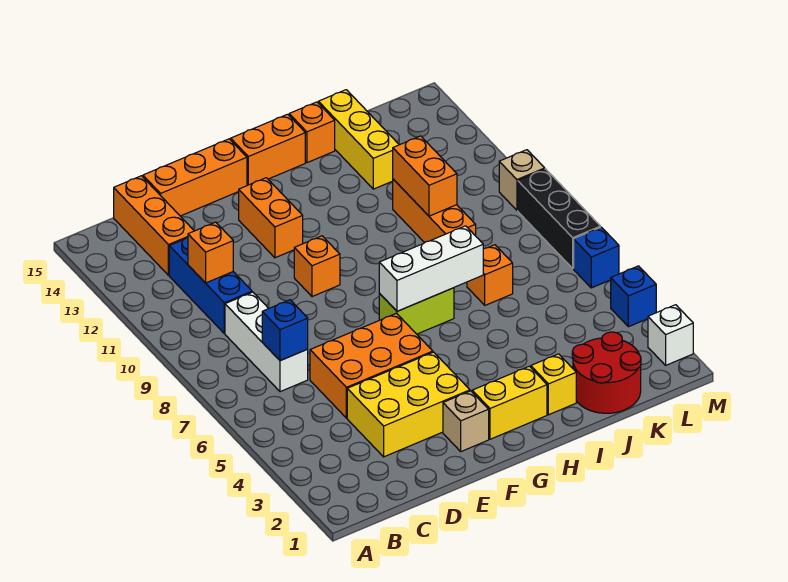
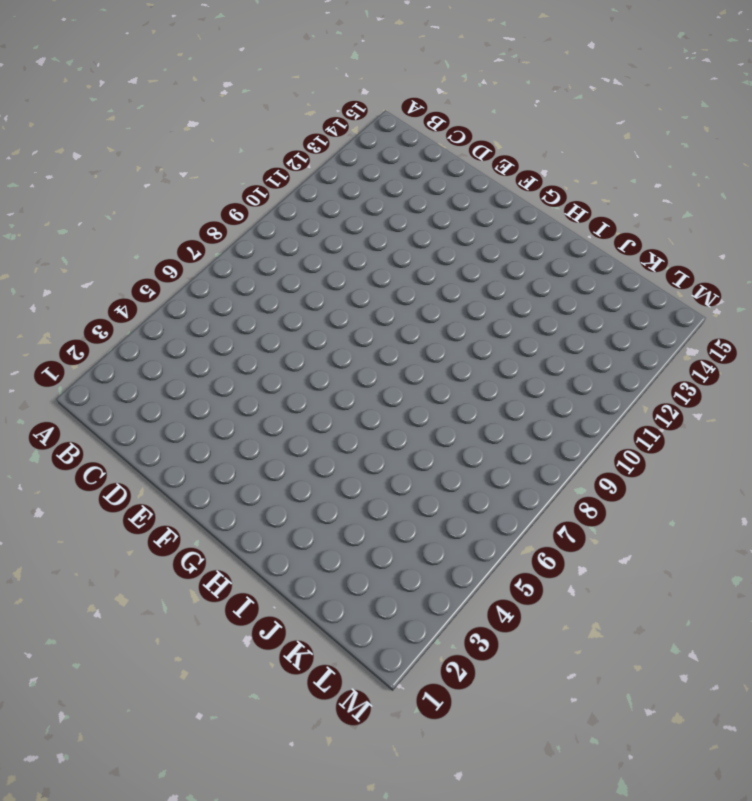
none -> white 1x3 brick [225,292,308,392]
none -> blue 1x3 brick [169,237,252,333]
none -> orange 1x3 brick [114,176,194,275]

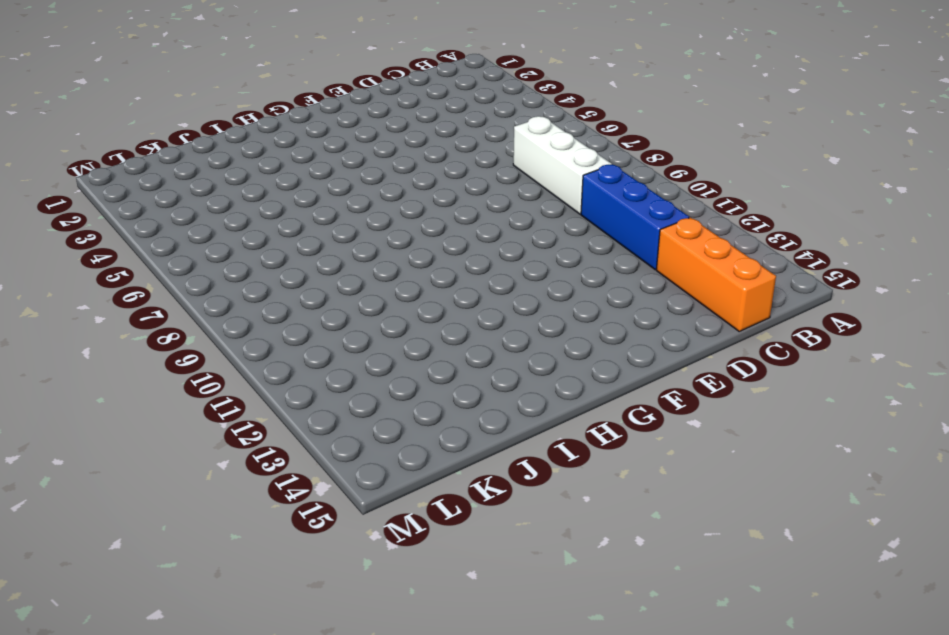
none -> yellow 2x3 brick [347,352,470,457]
none -> orange 2x3 brick [310,313,433,418]
none -> orange 1x3 brick [143,139,247,216]

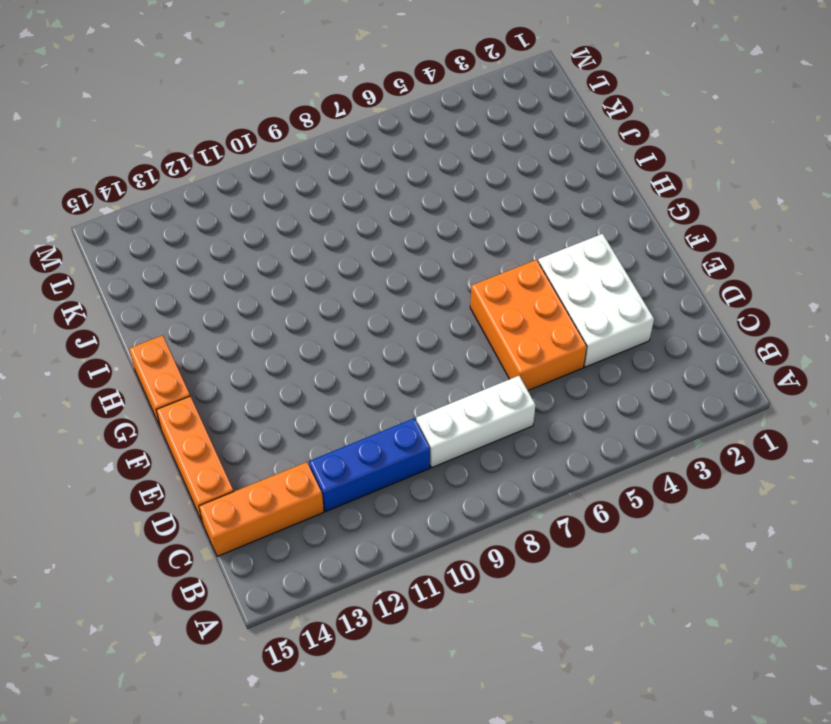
white 2x3 brick [538,234,654,367] -> yellow 2x3 brick [347,352,470,457]
none -> tan 1x1 brick [443,391,489,451]
none -> orange 1x1 brick [294,236,340,297]
none -> orange 1x2 brick [239,178,303,258]

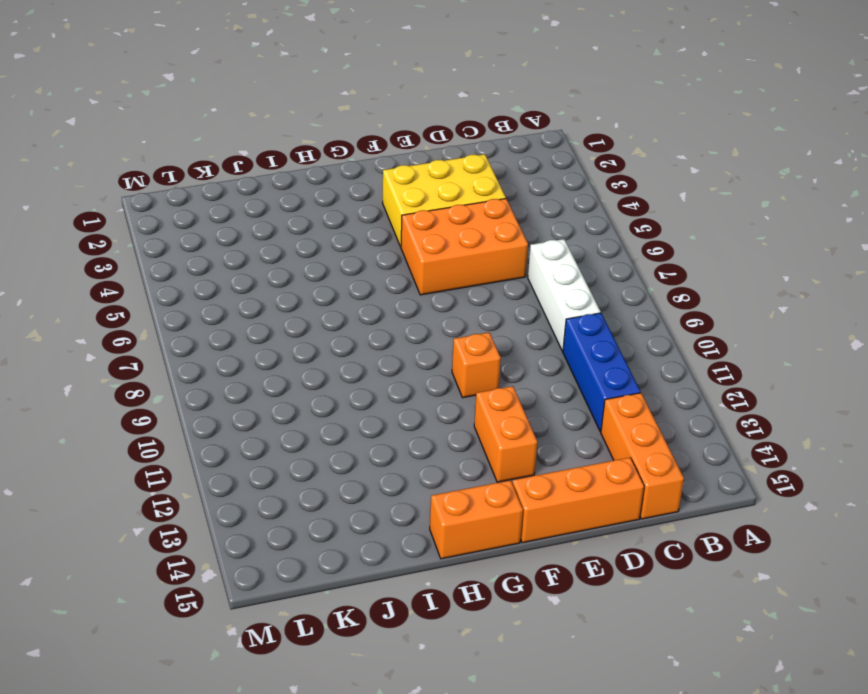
none -> tan 1x1 brick [443,391,489,451]
none -> yellow 1x2 brick [472,366,547,439]
none -> lime 1x2 brick [379,288,454,334]

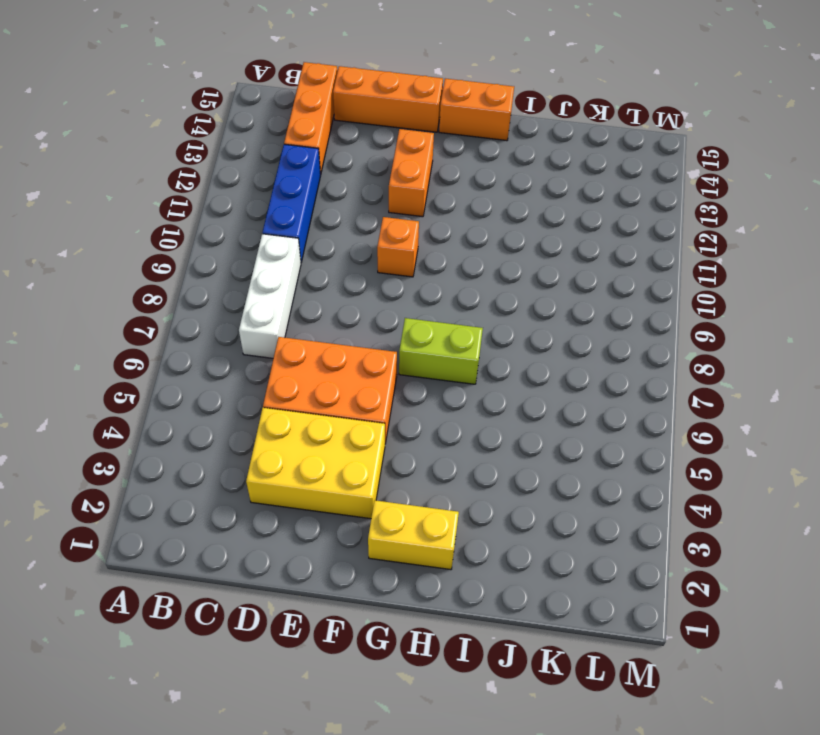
none -> tan 1x1 brick [443,391,489,451]
none -> yellow 1x1 brick [531,354,576,415]
none -> orange 1x1 brick [289,102,335,163]

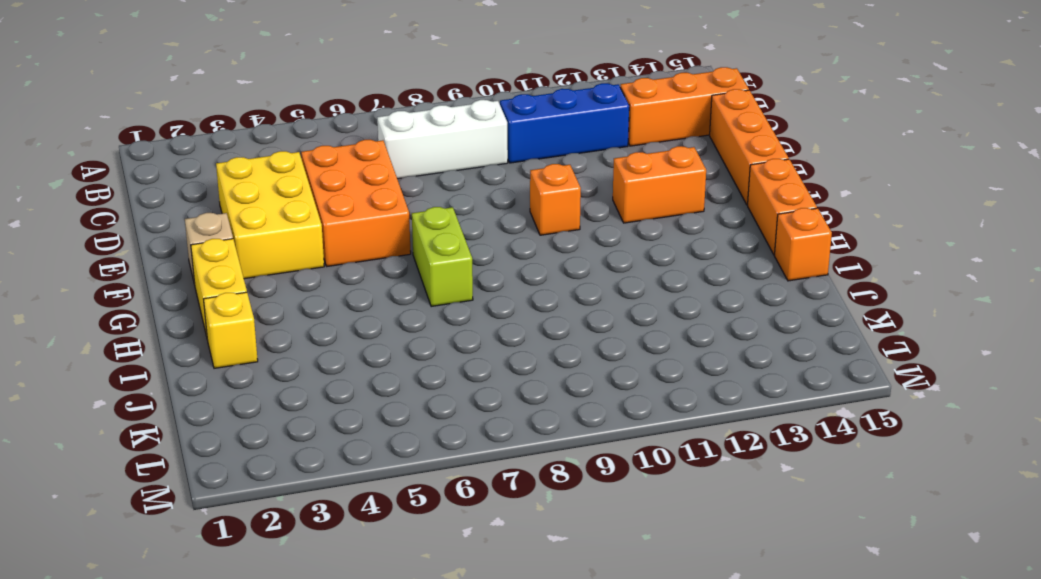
none -> red 2x2 round brick [572,332,641,413]
none -> orange 1x1 brick [467,245,513,305]
none -> orange 1x3 brick [393,179,476,243]

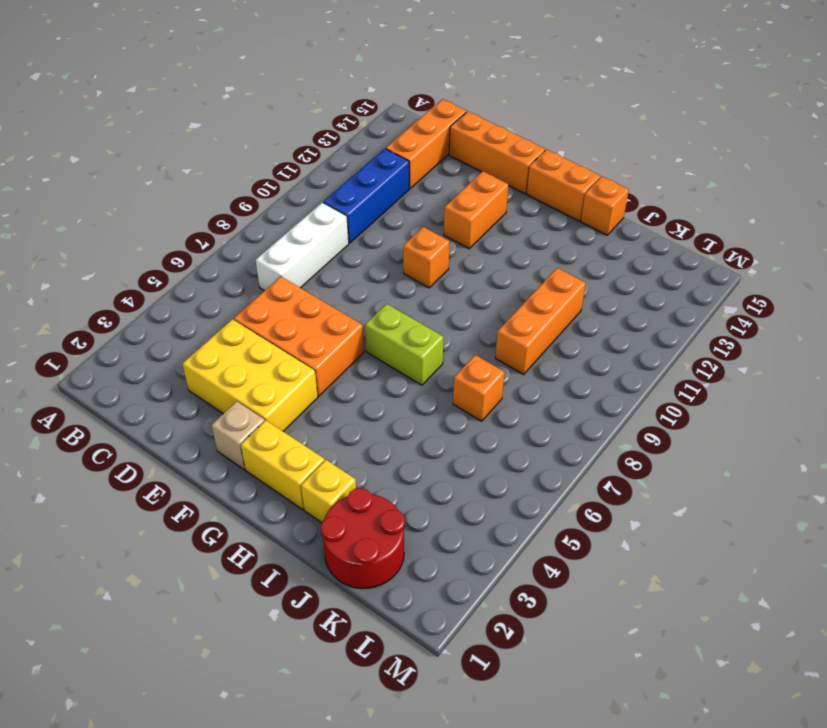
none -> yellow 1x3 brick [318,90,399,189]
none -> white 1x1 brick [648,305,693,365]
none -> blue 1x1 brick [611,266,656,327]

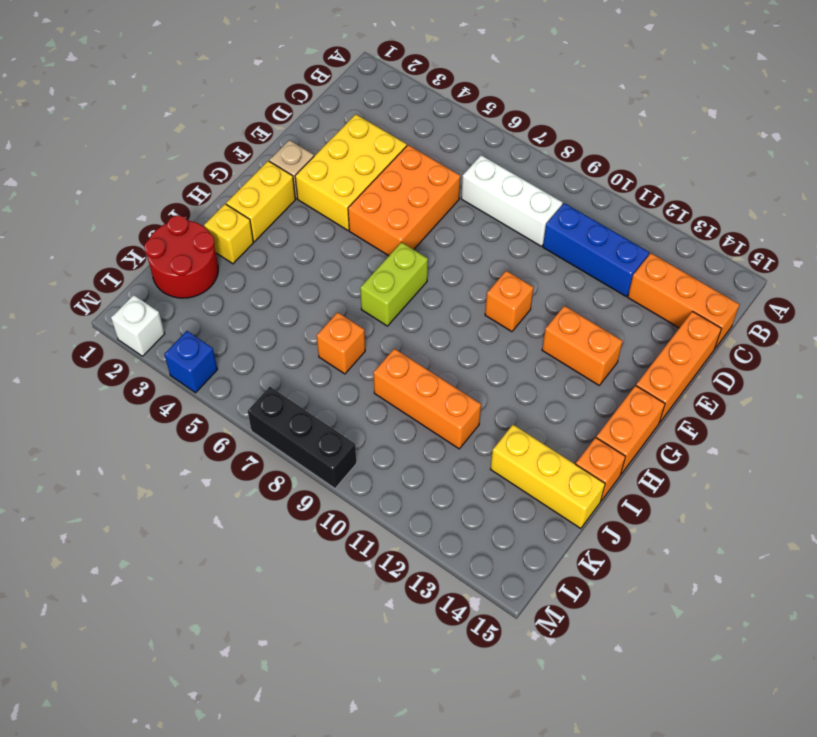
none -> blue 1x1 brick [574,227,619,288]
none -> tan 1x1 brick [499,150,545,210]
none -> blue 1x1 brick [262,300,308,361]

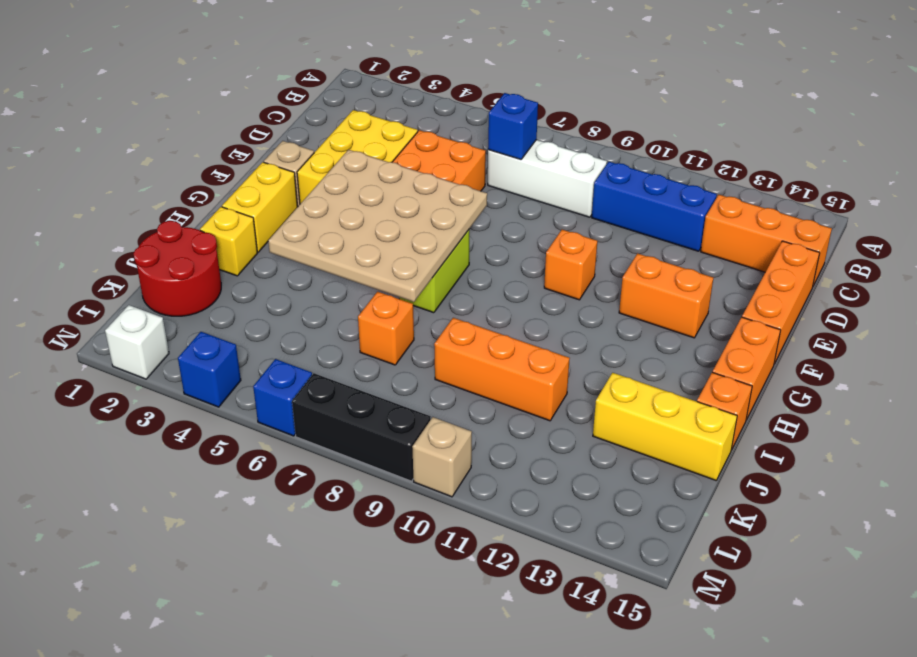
tan 4x4 plate [268,150,487,302] -> white 1x3 brick [379,226,483,311]
none -> orange 1x1 brick [188,222,233,283]
none -> orange 1x2 brick [393,136,457,216]

